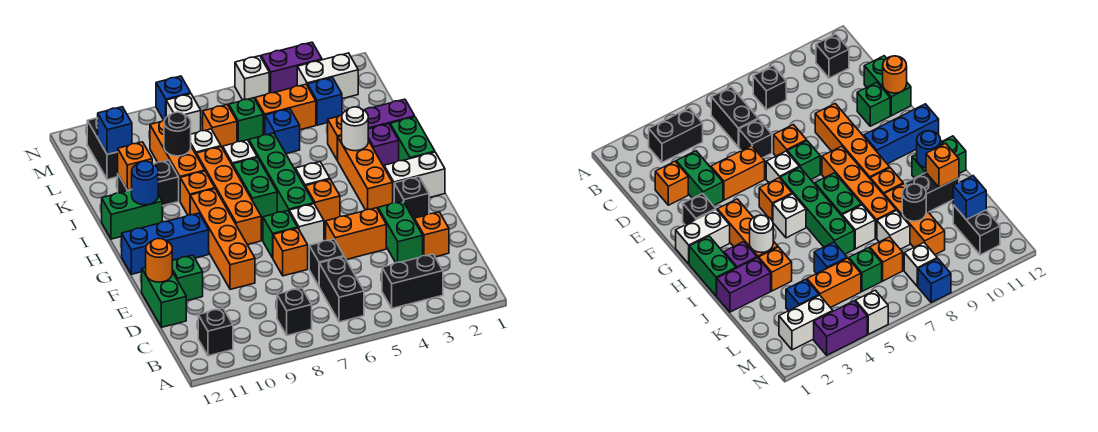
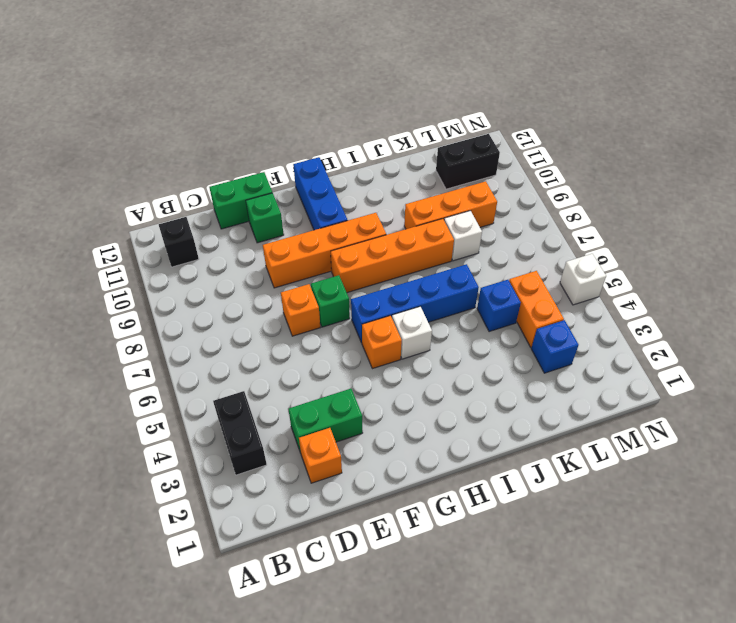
blue 1x4 brick [351,264,479,343] -> green 1x4 brick [249,133,314,212]
none -> black 1x2 brick [319,257,364,322]
none -> black 1x1 brick [277,288,312,335]
none -> black 1x1 brick [309,239,344,286]
none -> orange 1x2 brick [326,208,386,260]

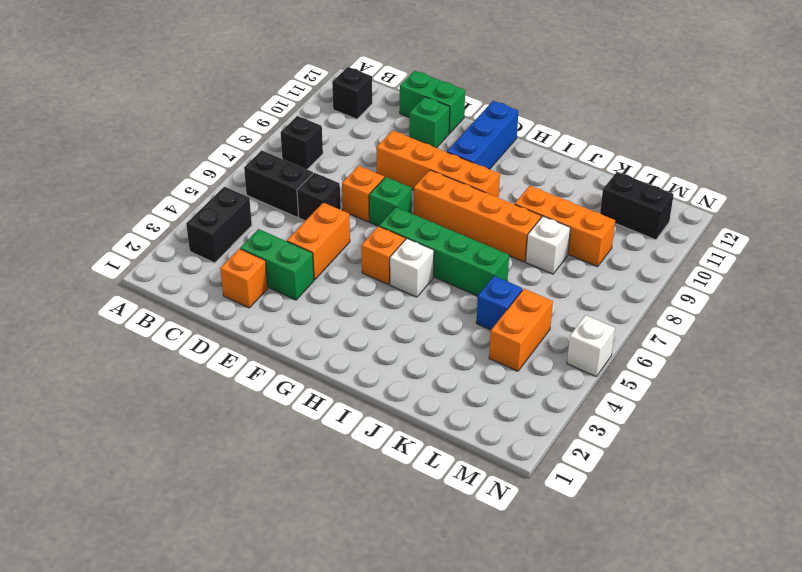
none -> black 1x1 brick [394,177,429,219]
none -> white 1x1 brick [289,204,324,249]
none -> white 1x2 brick [384,152,445,203]
none -> orange 1x3 brick [337,136,393,210]

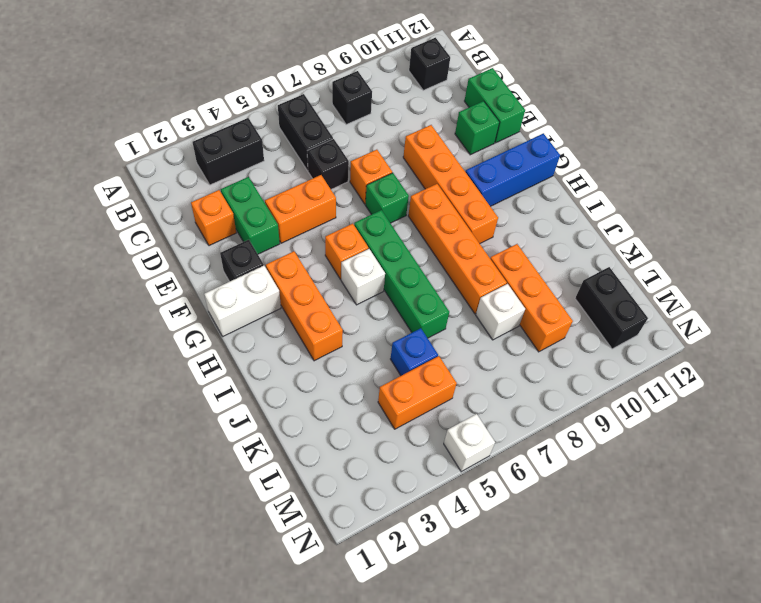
none -> white 1x1 brick [289,204,324,249]
none -> green 1x2 brick [390,117,435,161]
none -> green 1x2 brick [233,158,277,221]
none -> purple 1x1 brick [368,124,399,167]

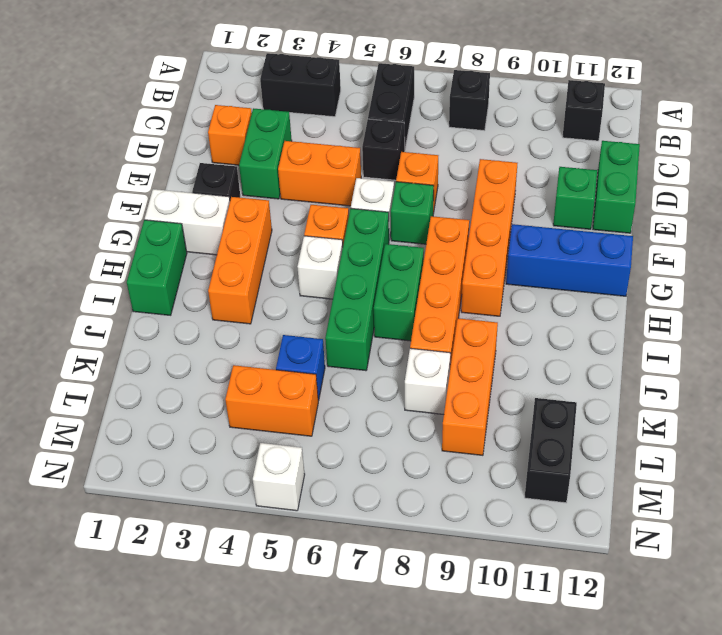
none -> purple 1x1 brick [368,124,399,167]
none -> orange 1x1 brick [180,171,215,215]
none -> green 1x2 brick [102,190,162,239]
none -> purple 1x2 brick [364,99,415,129]

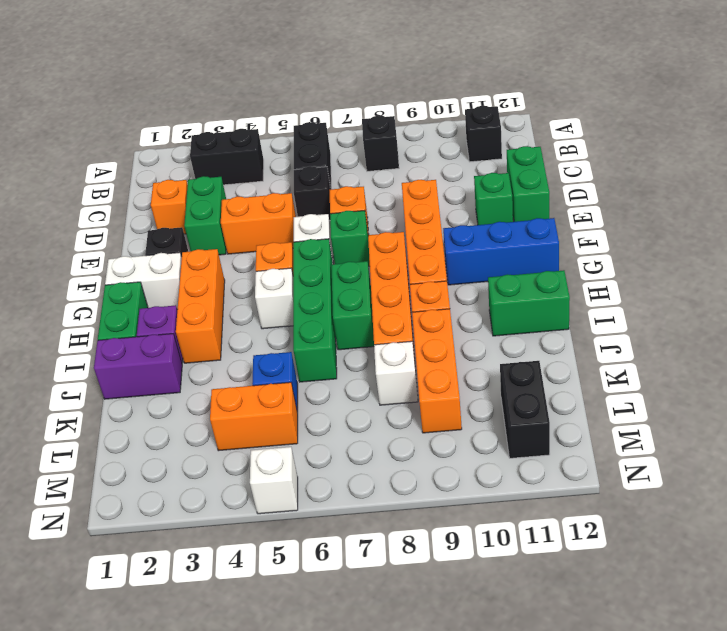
none -> orange 1x1 brick [328,115,342,160]
none -> white 1x1 brick [223,140,257,166]
none -> black 1x2 brick [118,160,179,206]
none -> blue 1x1 brick [308,78,342,125]

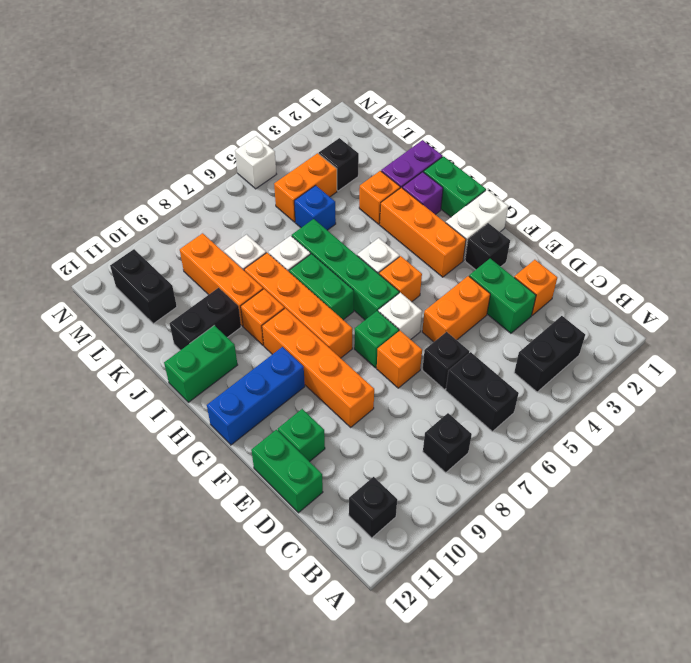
black 1x1 brick [319,138,359,191] -> blue 1x1 brick [308,78,342,125]
none -> green 1x1 brick [229,98,263,142]
none -> orange 1x1 brick [203,105,237,148]
none -> white 1x2 brick [297,53,358,99]
none -> white 1x1 brick [166,94,201,134]

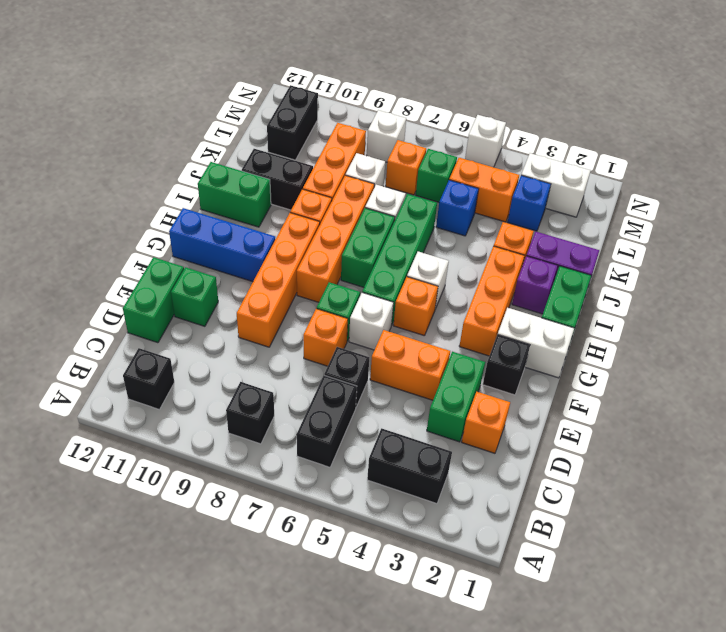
none -> purple 1x2 brick [261,42,322,93]
none -> blue 1x1 brick [156,76,191,120]
none -> orange 1x1 round brick [146,239,172,282]
none -> white 1x1 round brick [342,107,368,151]

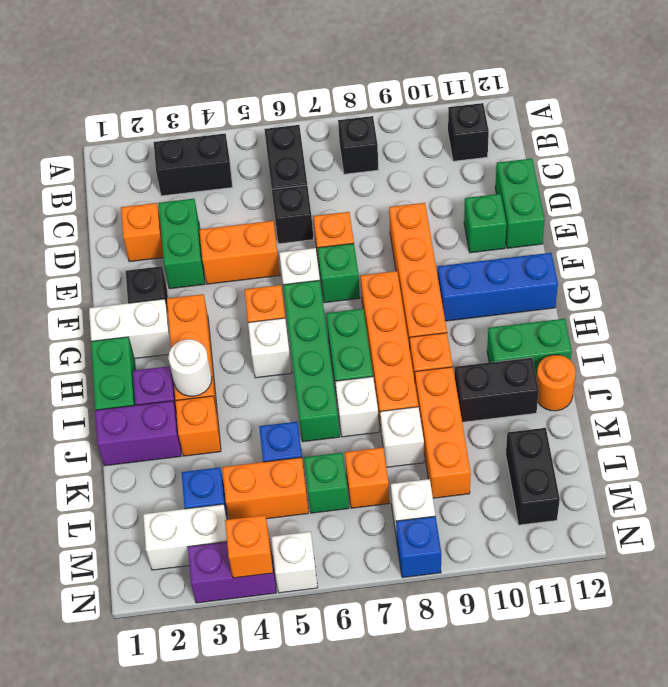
orange 1x1 round brick [536,355,576,411] -> orange 1x1 round brick moved to [146,239,172,282]
orange 1x1 brick [225,515,273,578] -> orange 1x1 brick moved to [118,142,152,190]
none -> blue 1x1 round brick [132,161,158,205]
none -> black 1x1 round brick [164,112,191,156]
none -> blue 1x1 brick [98,107,132,155]

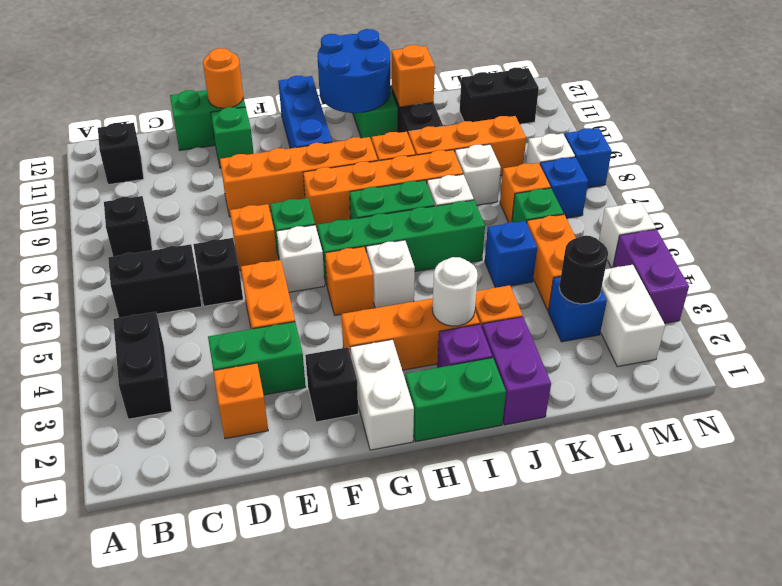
blue 2x2 round brick [317,29,390,113] -> blue 1x1 round brick [132,161,158,205]
black 1x1 round brick [559,236,608,304] -> black 1x1 round brick moved to [164,112,191,156]
blue 1x1 brick [540,157,588,218] -> blue 1x1 brick moved to [98,107,132,155]

